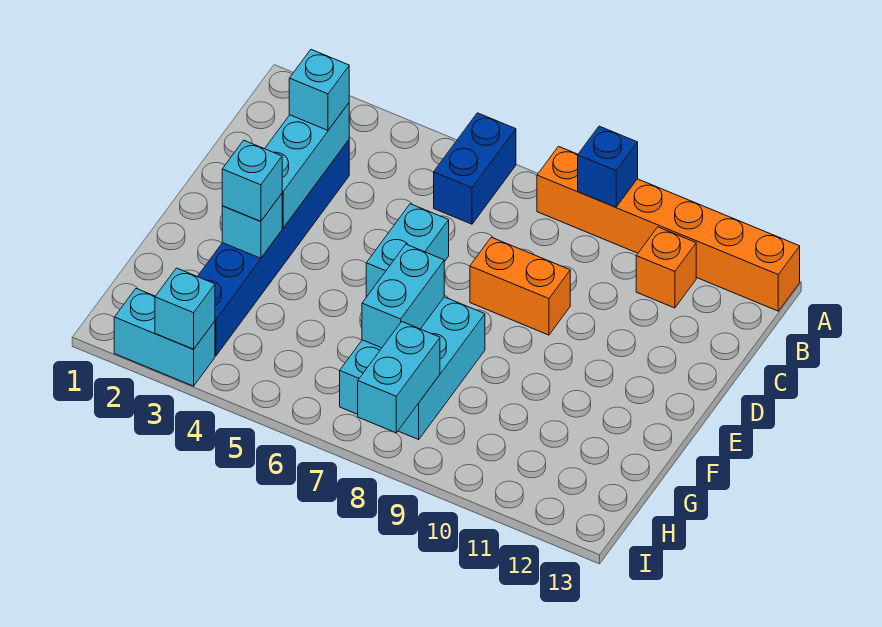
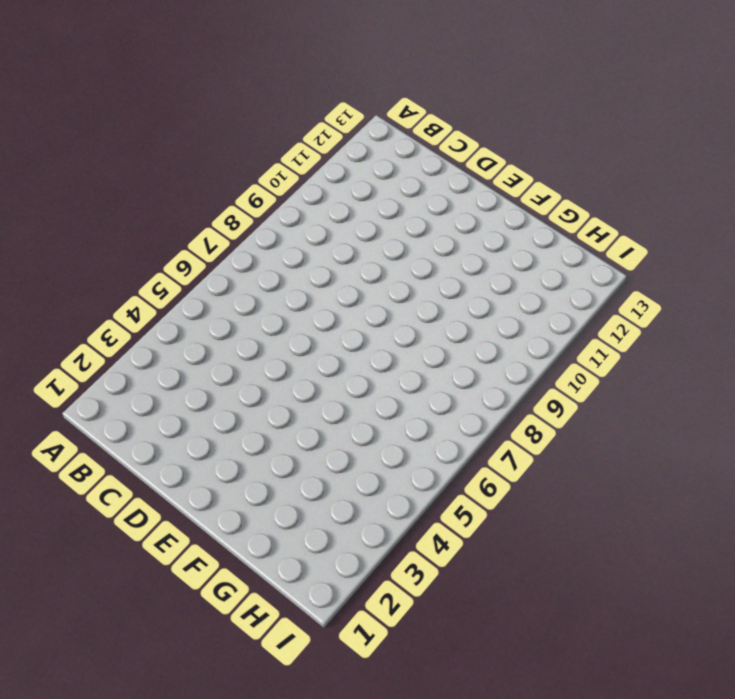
none -> blue 1x2 brick [434,113,516,224]
none -> orange 1x6 brick [537,146,800,311]
none -> orange 1x1 brick [636,227,696,308]

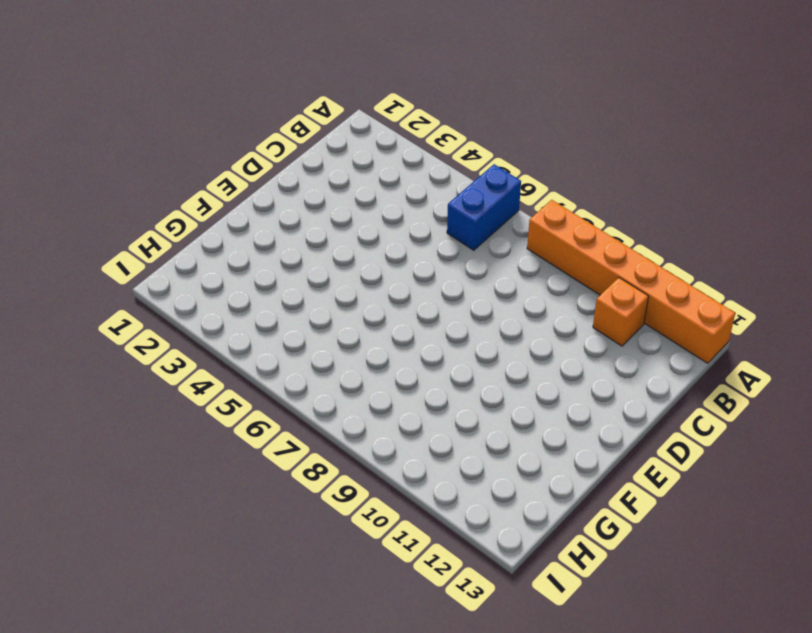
none -> blue 1x6 brick [197,140,349,356]
none -> cyan 1x2 brick [366,204,449,297]
none -> orange 1x2 brick [470,237,570,335]

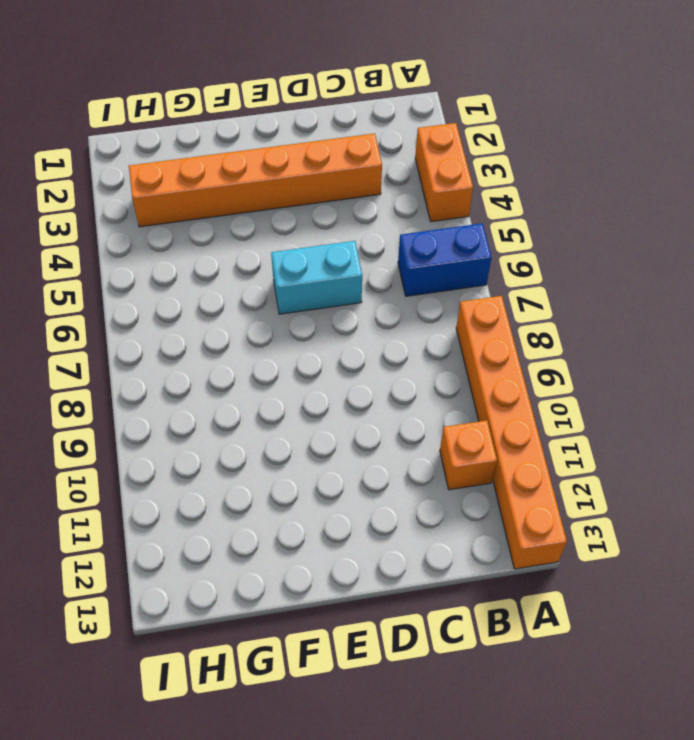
orange 1x2 brick [415,123,473,222] -> orange 1x2 brick moved to [470,237,570,335]
orange 1x6 brick [129,133,382,227] -> blue 1x6 brick [197,140,349,356]
none -> cyan 2x3 brick [340,297,485,439]
none -> cyan 1x2 brick [114,289,215,386]
none -> blue 1x1 brick [578,126,638,207]

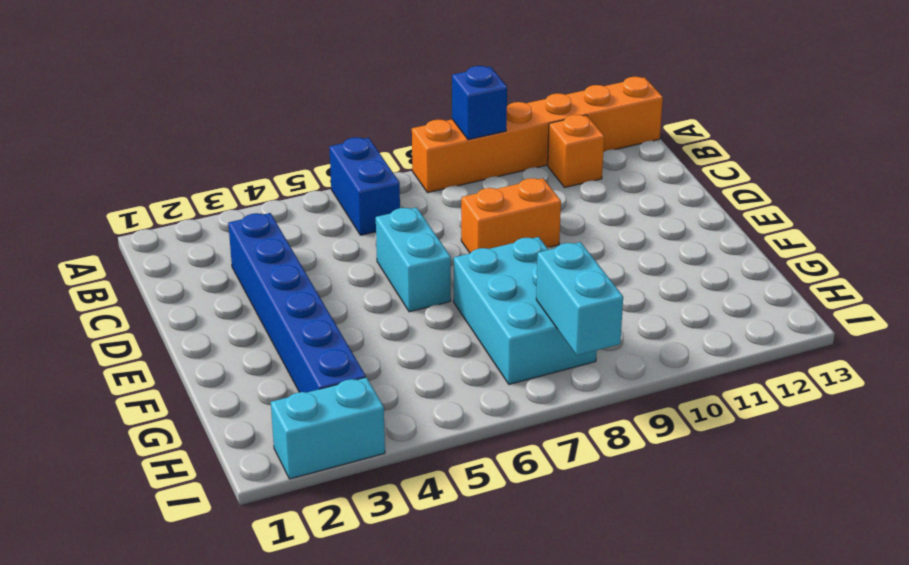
none -> cyan 1x3 brick [265,103,349,228]
none -> cyan 1x1 brick [222,194,282,258]
none -> cyan 1x2 brick [362,244,444,348]

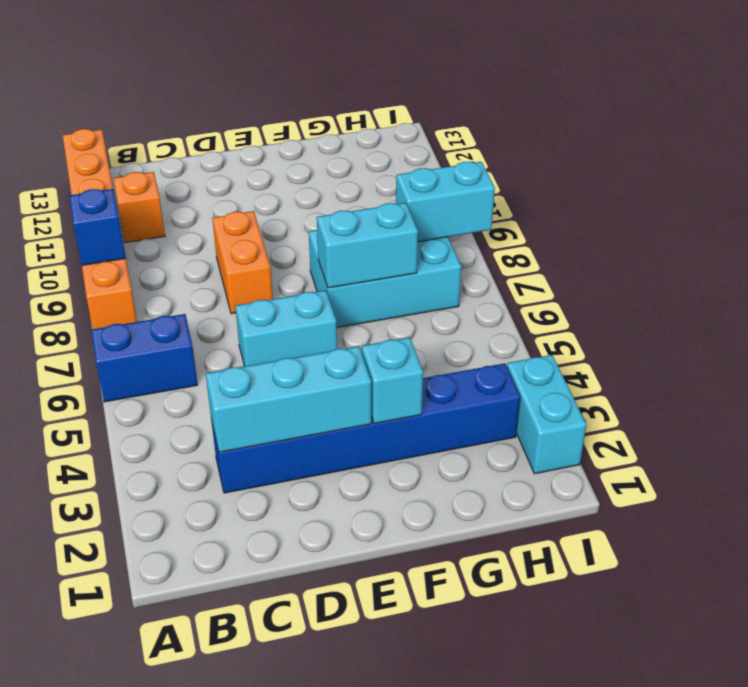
none -> cyan 1x1 brick [155,268,215,349]
none -> cyan 1x1 brick [289,50,349,130]
none -> cyan 1x1 brick [222,140,282,222]

